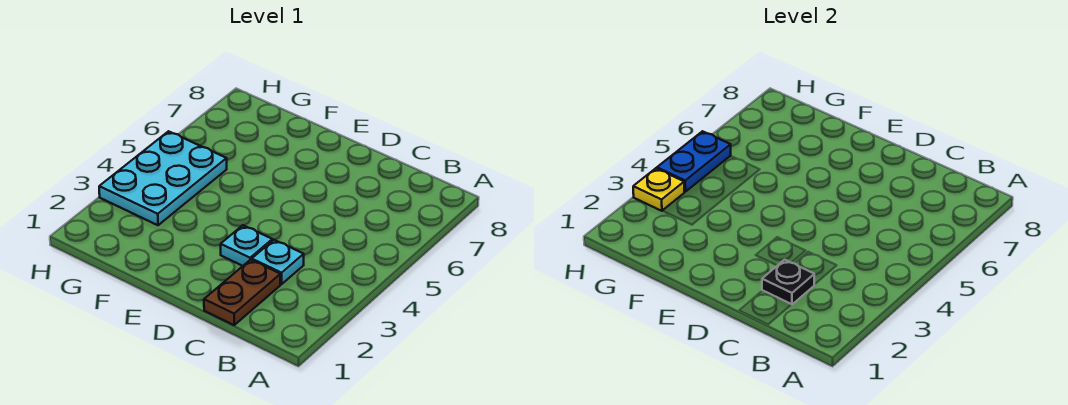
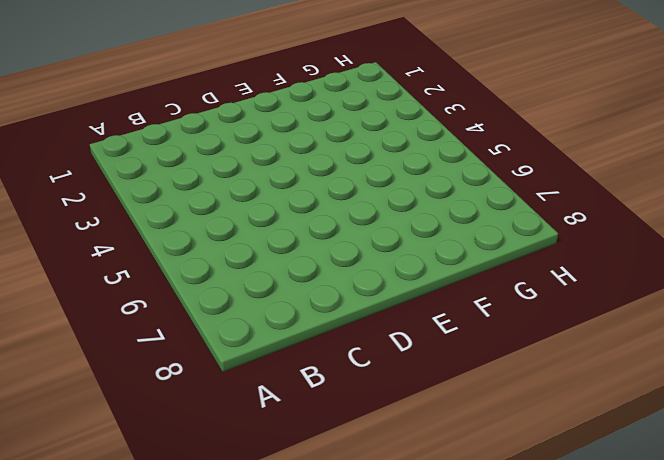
none -> brown 1x2 plate [204,260,280,325]
none -> cyan 1x1 plate [252,240,304,284]

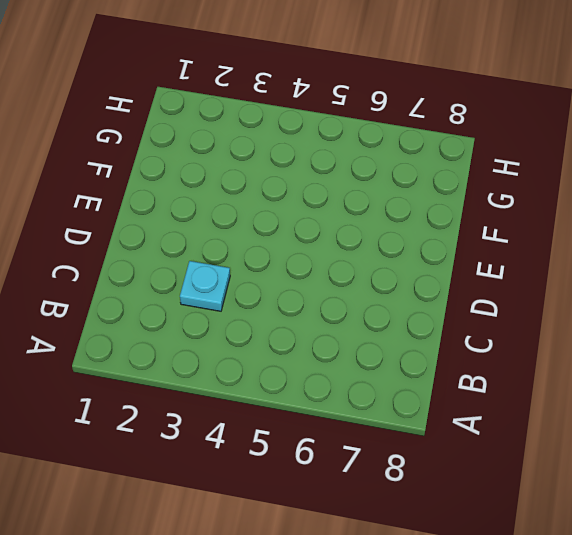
none -> brown 1x2 plate [204,260,280,325]
none -> cyan 1x1 plate [221,225,272,266]

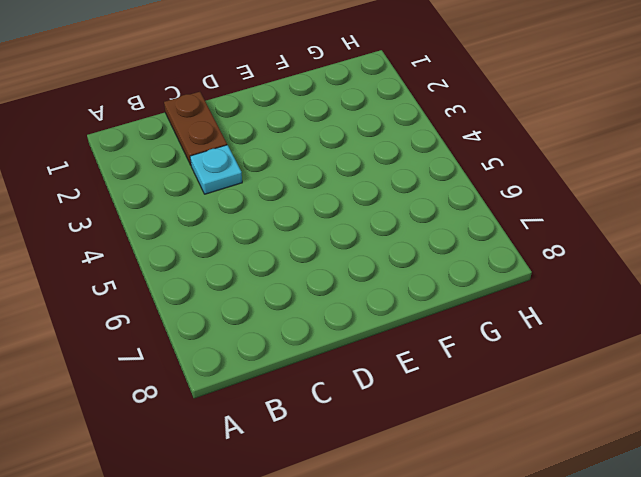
none -> cyan 1x1 plate [221,225,272,266]
none -> cyan 2x3 plate [99,131,227,225]

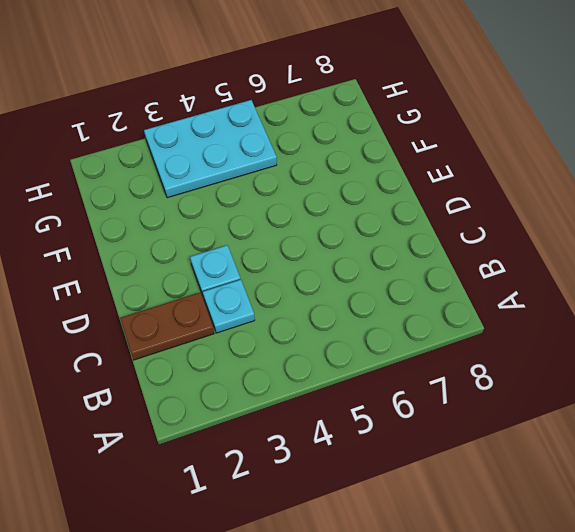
none -> black 1x1 plate [762,260,814,305]
none -> yellow 1x1 plate [633,168,684,211]

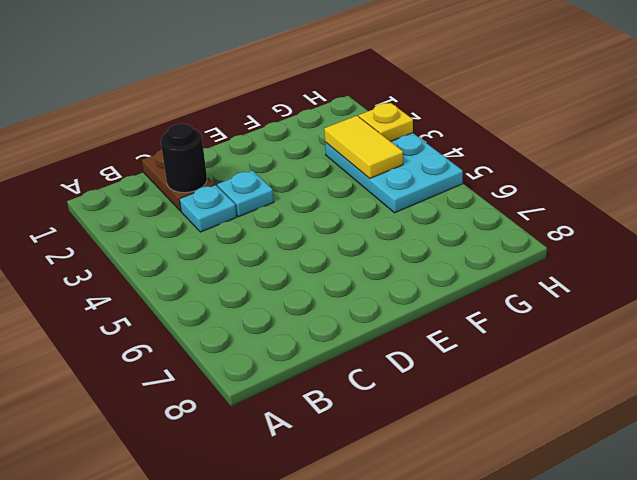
black 1x1 round brick [161,124,207,193] -> black 1x1 plate [762,260,814,305]
yellow 1x2 tile [324,116,403,178] -> none
none -> blue 1x2 plate [657,131,731,192]

